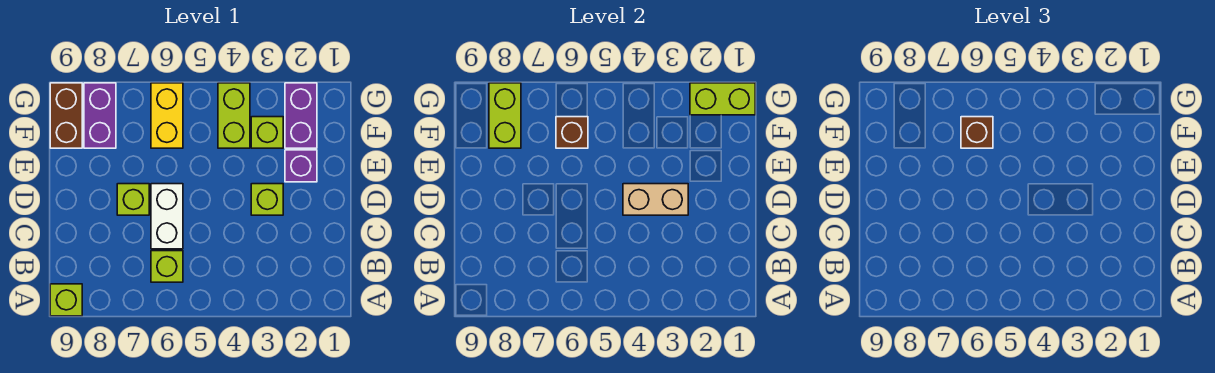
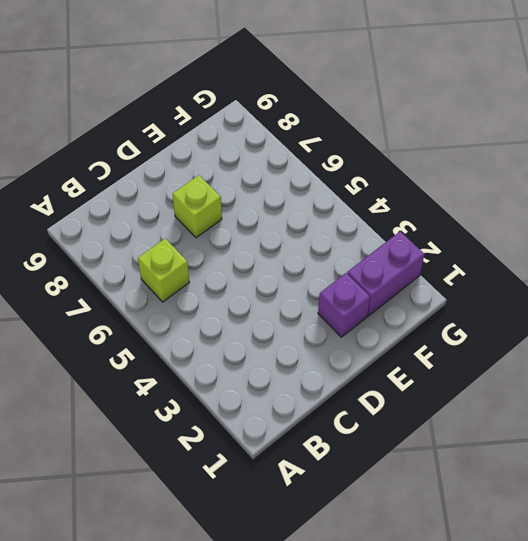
none -> lime 1x1 brick [50,284,82,316]
none -> white 1x2 brick [151,184,183,249]
none -> lime 1x1 brick [251,184,283,215]

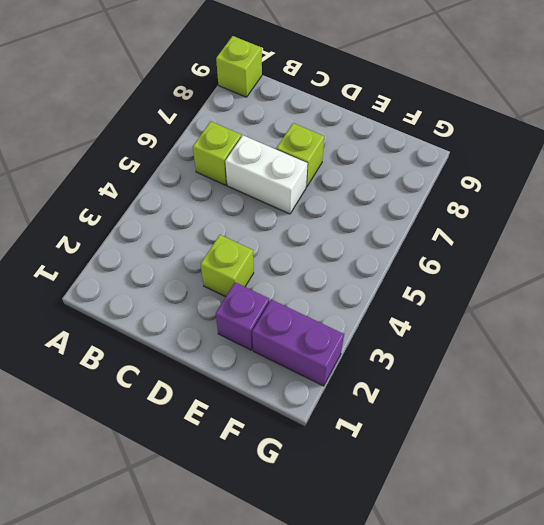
none -> lime 1x1 brick [251,117,283,148]
none -> lime 1x2 brick [218,83,250,148]
none -> yellow 1x2 brick [151,83,183,148]

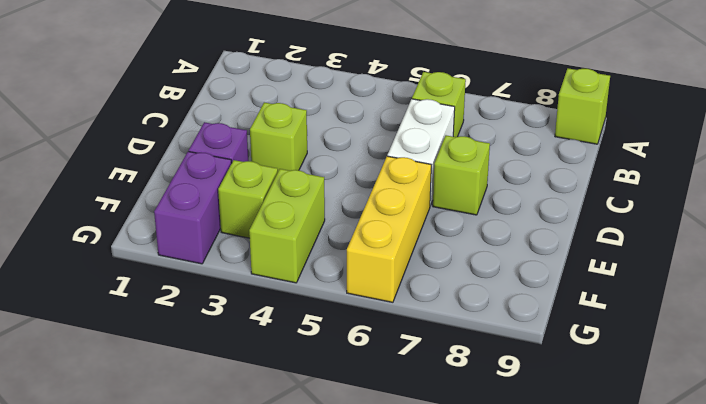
yellow 1x3 brick [347,156,431,302] -> yellow 1x2 brick [151,83,183,148]
none -> purple 1x2 brick [84,83,116,148]
none -> brown 1x2 brick [50,83,82,148]
none -> tan 1x2 brick [623,184,688,215]

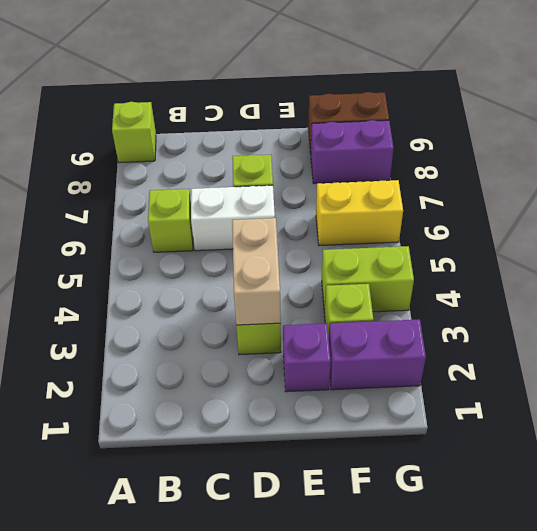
none -> brown 1x1 brick [556,117,588,148]
none -> lime 1x2 brick [489,83,521,148]
none -> lime 1x2 brick [690,83,755,115]

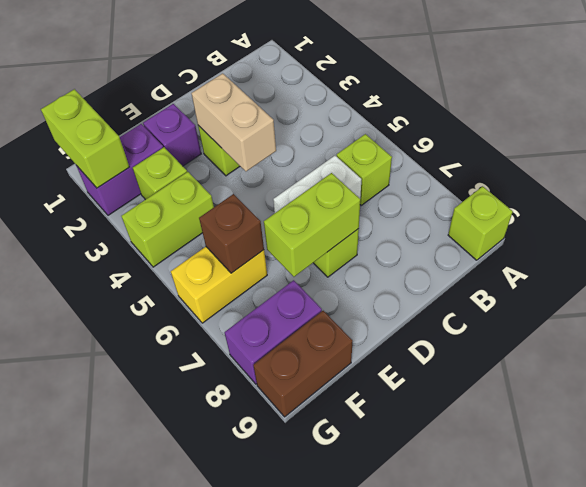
lime 1x2 brick [264,173,360,277] -> lime 1x2 brick moved to [489,83,521,148]
none -> brown 1x1 brick [961,117,993,148]

